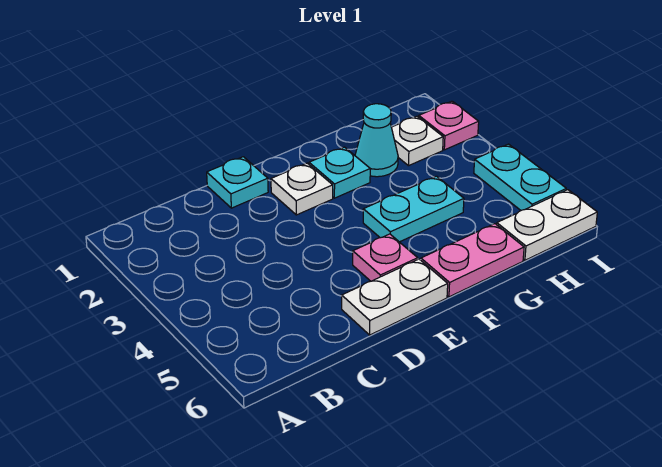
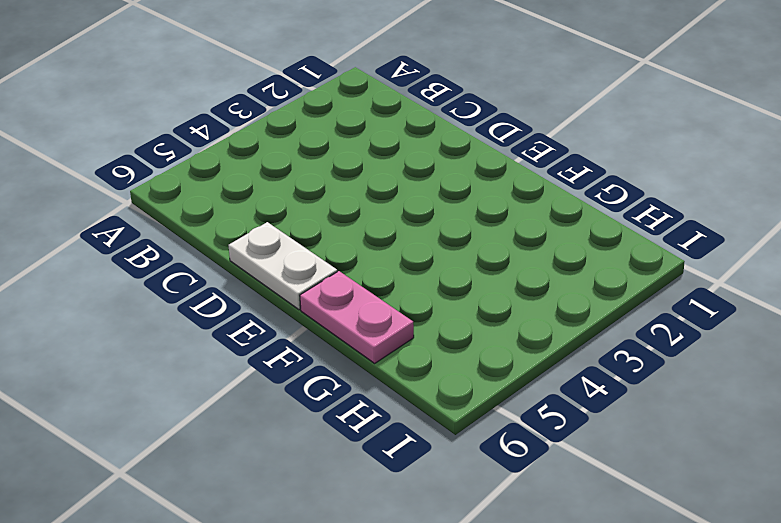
none -> cyan 1x1 plate [207,157,268,208]
none -> white 1x1 plate [271,163,333,215]
none -> pink 1x1 plate [353,234,418,281]

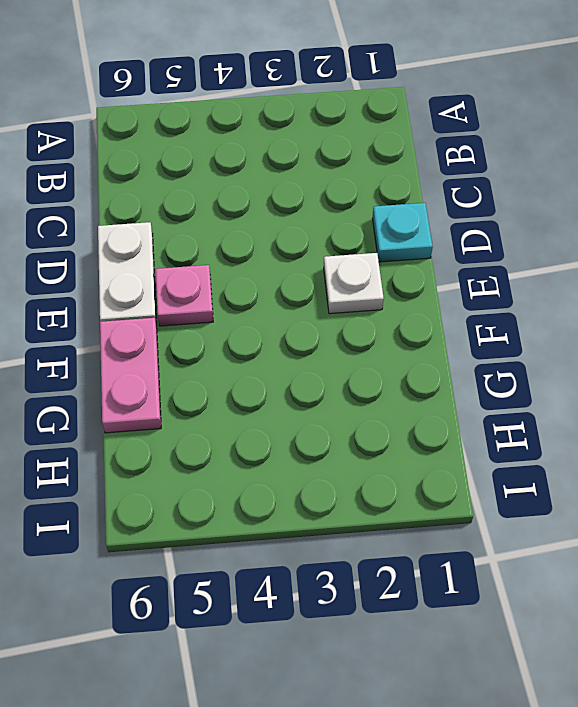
none -> cyan 1x1 plate [309,147,370,198]
none -> cyan 1x2 plate [363,176,464,242]
none -> cyan 1x1 cone [355,104,398,177]

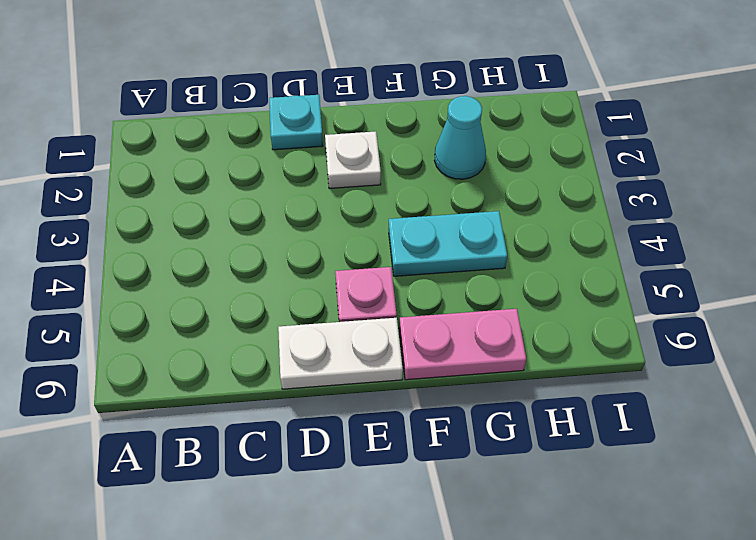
none -> cyan 1x1 plate [309,147,370,198]
none -> white 1x1 plate [391,116,443,166]
none -> white 1x2 plate [497,190,597,260]

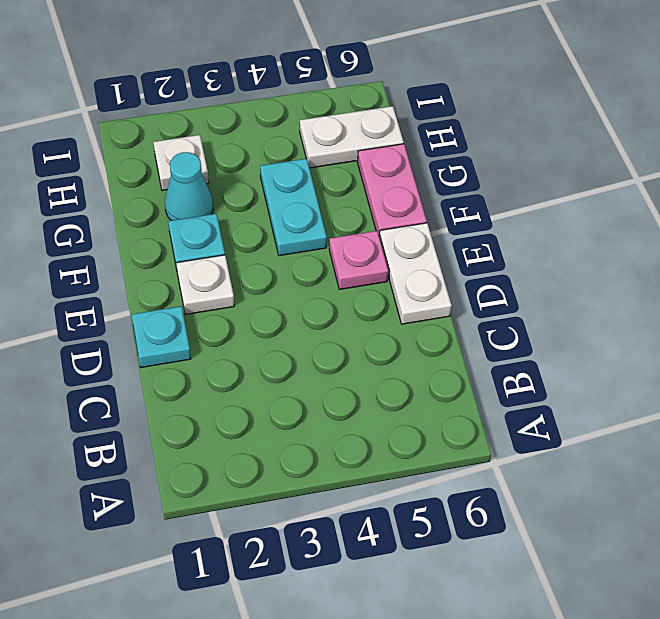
white 1x2 plate [300,106,404,168] -> white 1x2 plate turned to [497,190,597,260]
none -> pink 1x1 plate [419,101,479,150]
none -> cyan 1x2 plate [474,144,566,210]

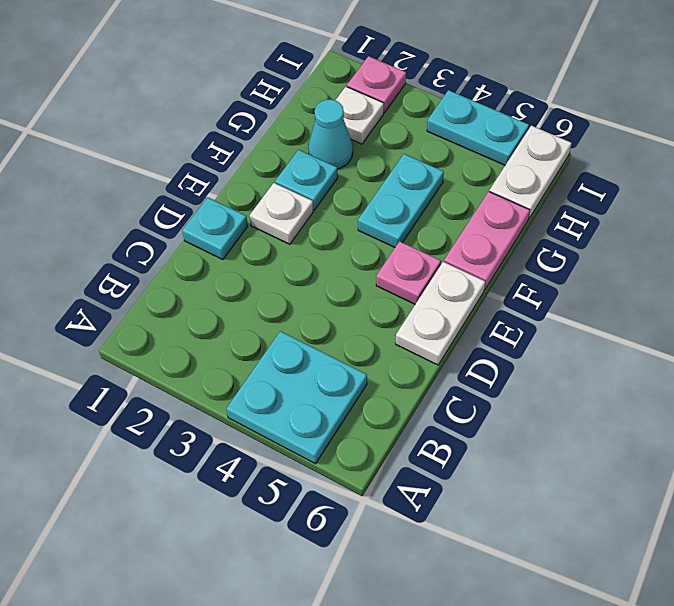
cyan 2x2 plate [226,331,367,464] -> none

